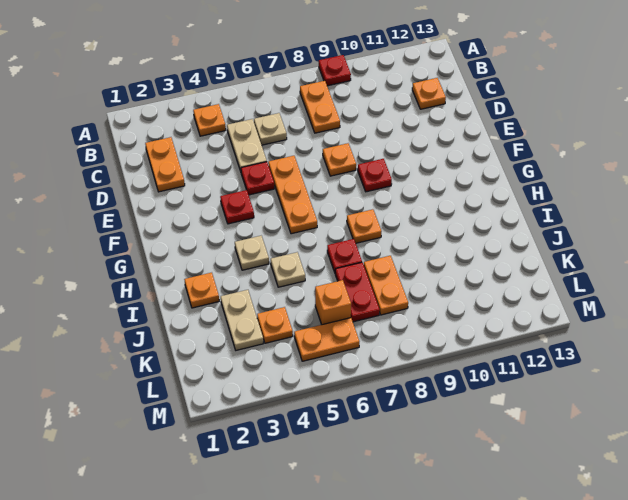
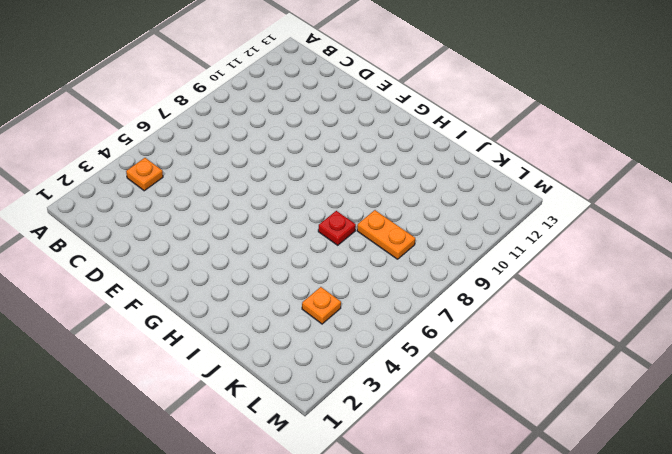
none -> red 1x1 plate [319,55,351,86]
none -> orange 1x2 plate [300,81,340,133]
none -> orange 1x2 plate [145,137,185,192]

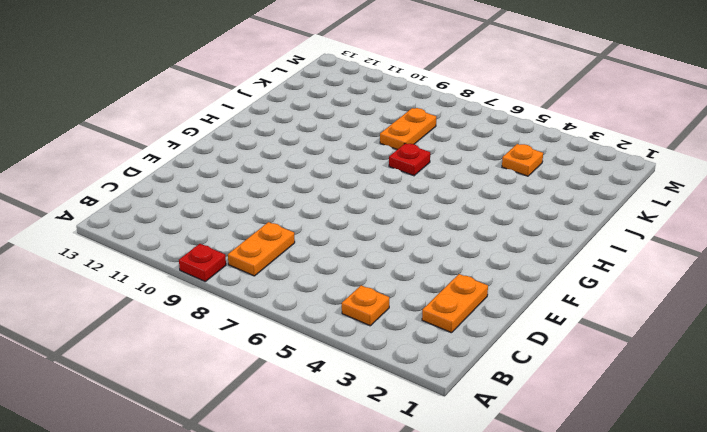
none -> tan 1x2 plate [227,119,267,171]
none -> tan 1x1 plate [254,113,287,145]
none -> orange 1x1 plate [412,78,446,109]

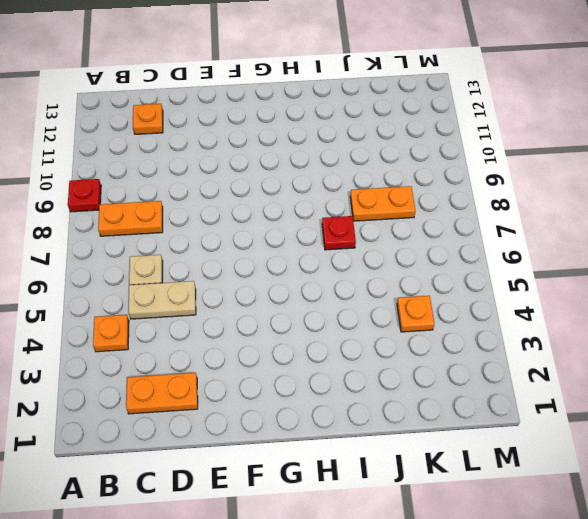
none -> red 1x1 plate [241,162,274,195]
none -> orange 1x3 plate [268,156,317,234]
none -> orange 1x1 plate [323,143,356,176]

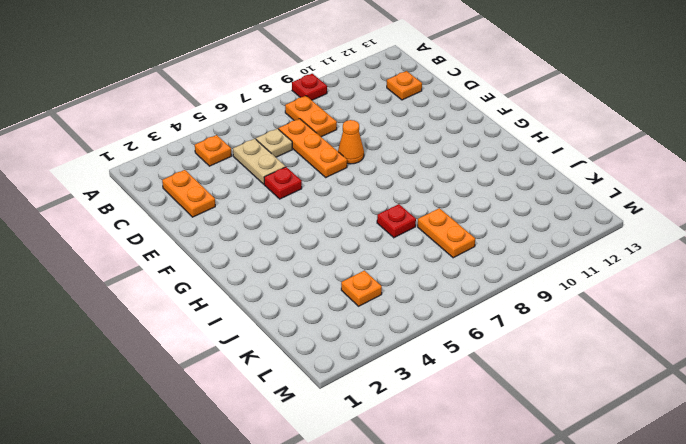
orange 1x3 plate [278,119,347,177] -> orange 1x3 plate moved to [268,156,317,234]
orange 1x1 cone [338,120,364,164] -> orange 1x1 plate [323,143,356,176]
none -> red 1x1 plate [220,190,254,224]
none -> red 1x1 plate [358,159,392,192]
none -> tan 1x1 plate [235,236,269,270]

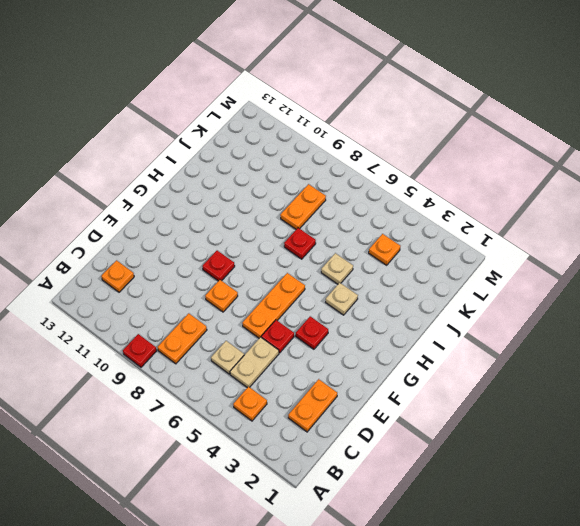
none -> orange 1x1 plate [347,209,382,243]
none -> orange 1x1 plate [184,273,219,308]
none -> tan 1x2 plate [221,290,263,350]

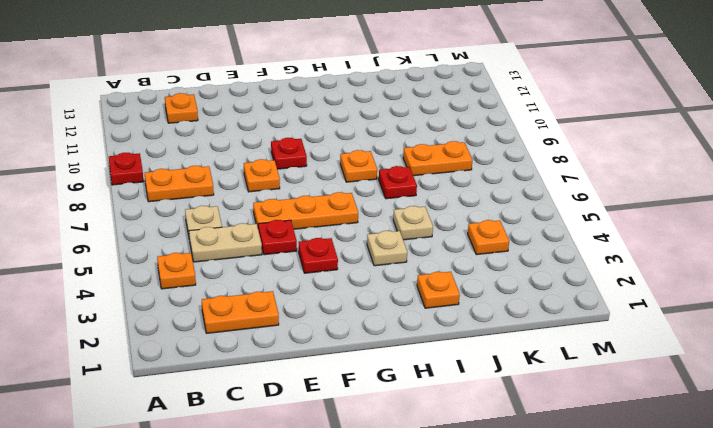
none -> tan 1x2 plate [221,290,263,350]
none -> red 1x2 plate [335,262,380,322]
none -> orange 1x1 brick [315,280,351,325]

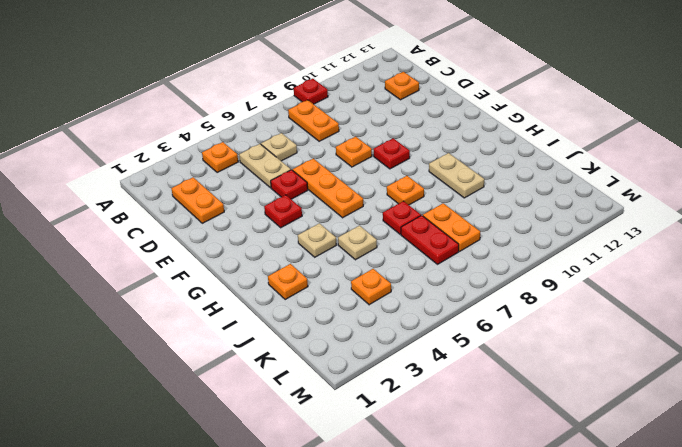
tan 1x2 plate [429,153,484,198] -> tan 1x2 plate moved to [221,290,263,350]
none -> orange 1x1 brick [315,280,351,325]
none -> orange 1x2 plate [294,318,359,361]

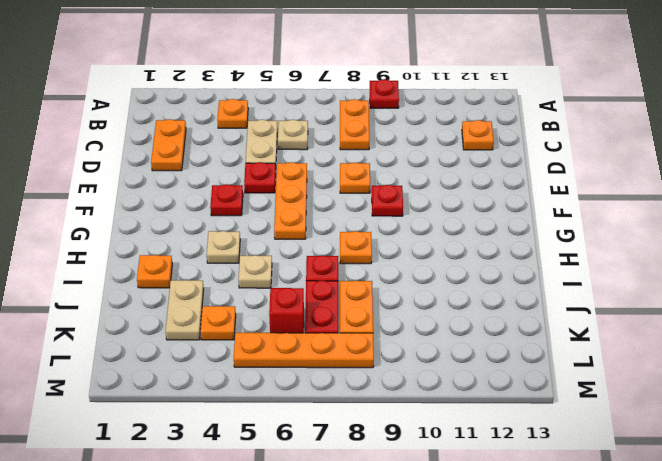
red 1x1 brick [269,288,304,333] -> orange 1x1 brick [315,280,351,325]
orange 1x4 plate [234,333,374,368] -> orange 1x2 plate [294,318,359,361]

